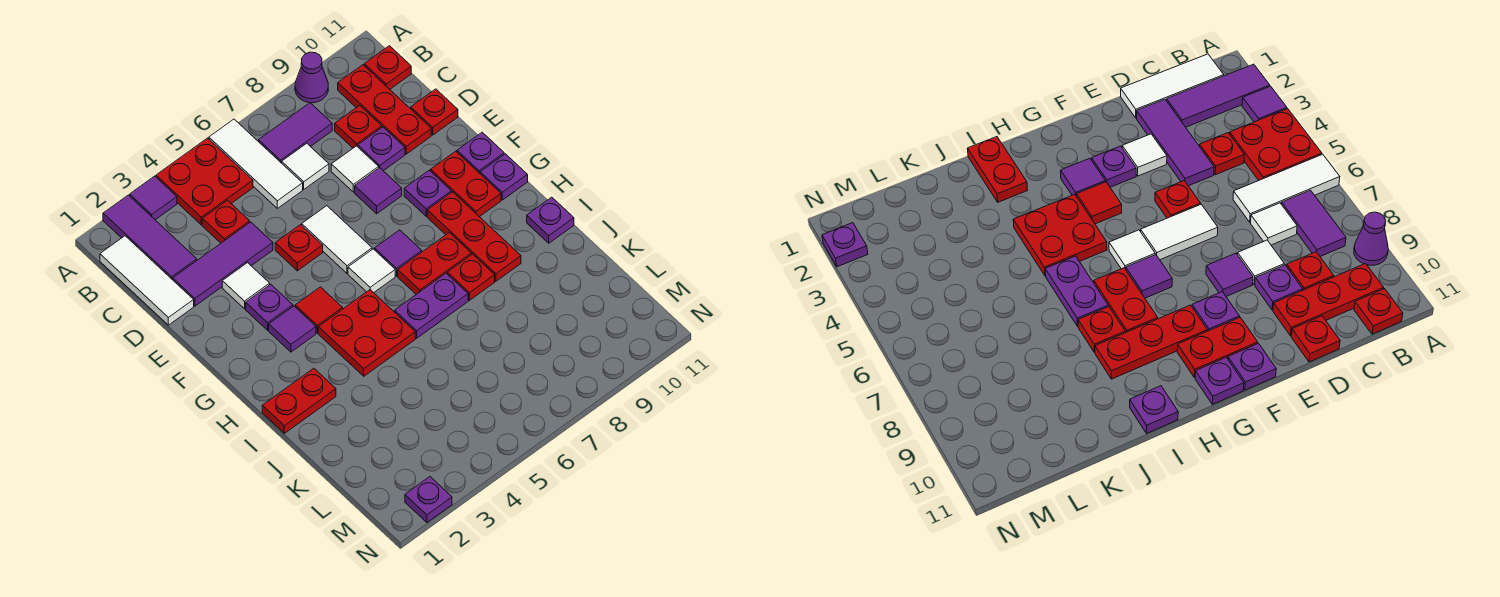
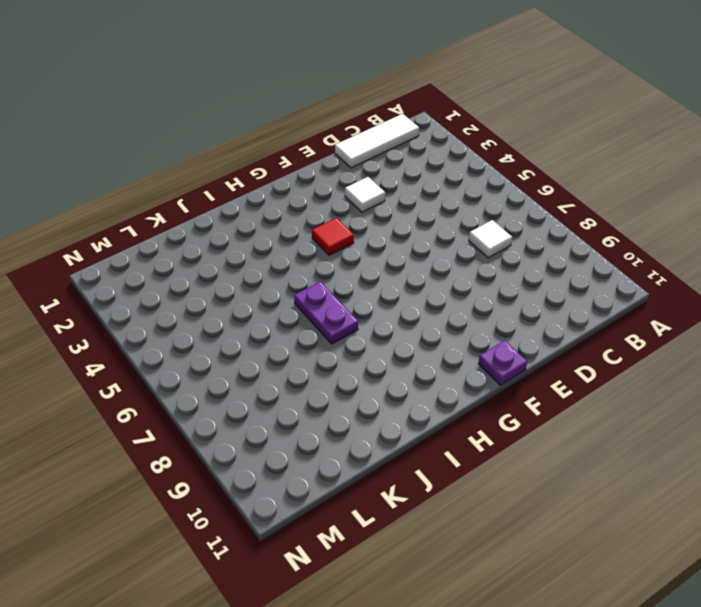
none -> purple 1x3 tile [103,195,197,280]
none -> purple 1x1 tile [130,176,177,220]
none -> red 2x2 plate [156,138,253,225]
none -> white 1x3 tile [209,119,303,208]

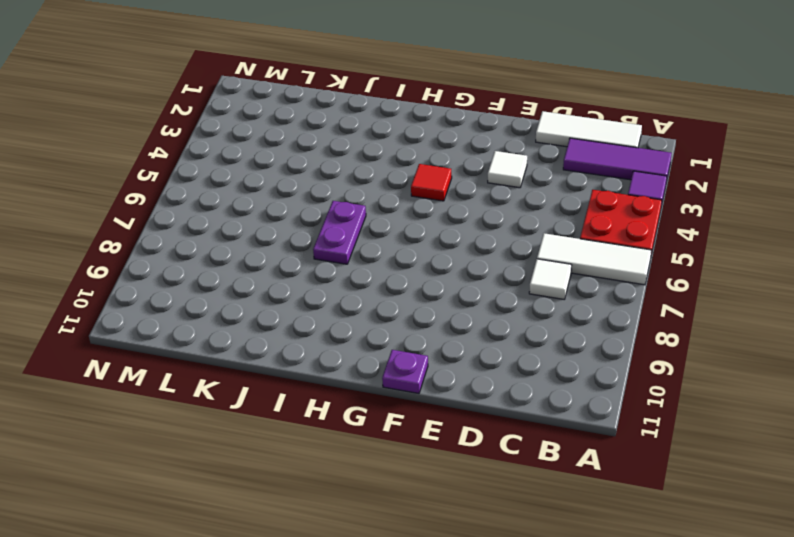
none -> purple 1x1 cone [295,52,328,103]
none -> purple 1x2 tile [259,103,332,163]
none -> red 1x3 plate [338,65,431,154]
none -> red 1x1 plate [364,46,411,89]

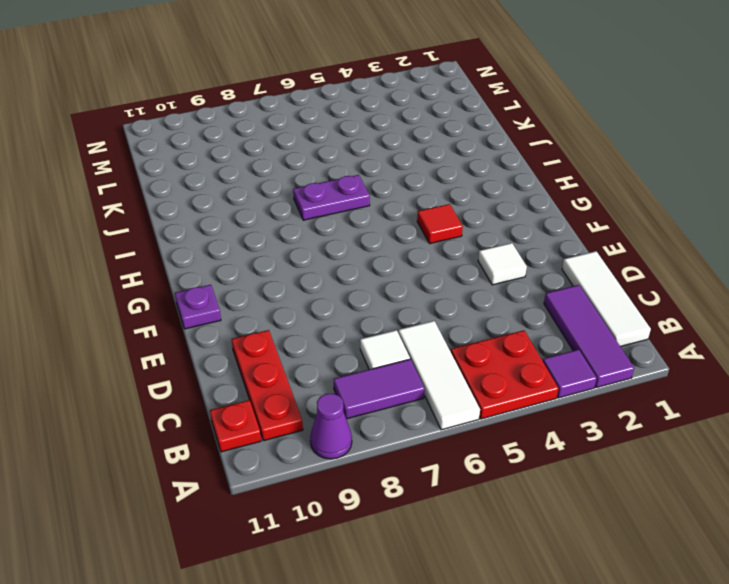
none -> red 1x1 plate [202,200,250,243]
none -> red 1x1 plate [335,105,382,148]
none -> purple 1x3 tile [173,222,273,306]
none -> white 1x1 tile [331,146,379,192]

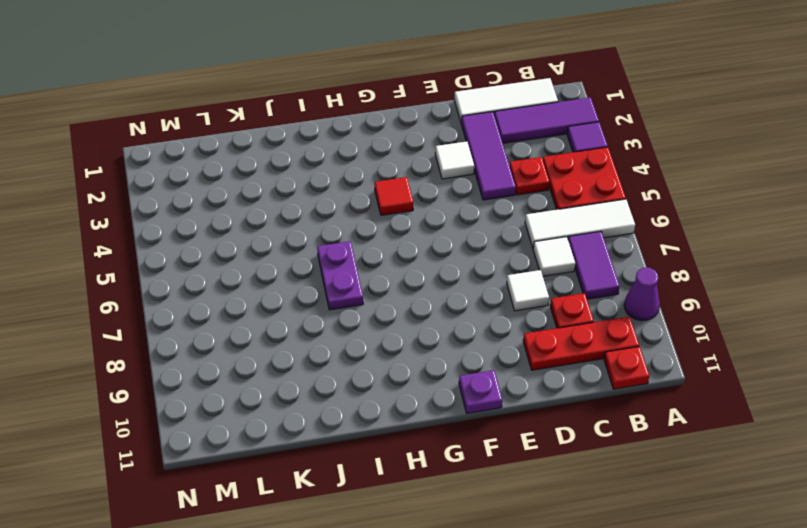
none -> purple 1x1 plate [358,127,405,171]
none -> red 1x1 plate [411,89,458,135]
none -> red 1x1 plate [275,225,323,271]
none -> white 1x2 tile [302,206,372,273]

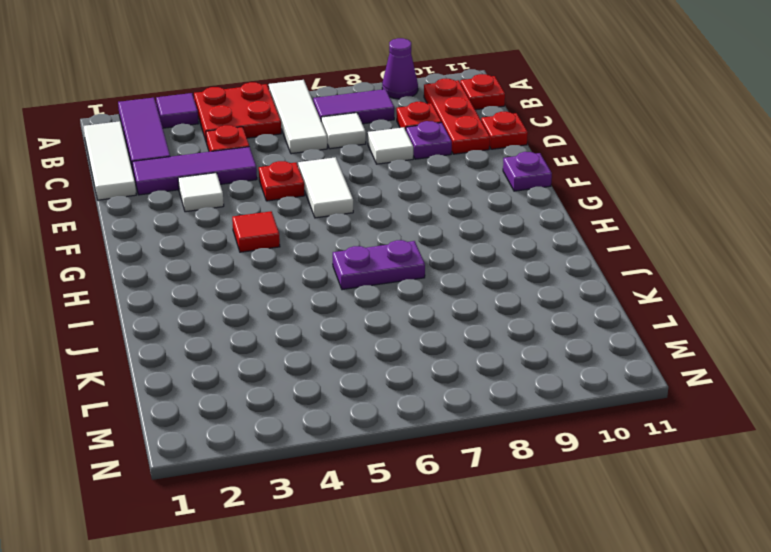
none -> purple 1x1 tile [355,168,402,214]
none -> purple 1x1 plate [246,284,293,330]
none -> purple 1x1 plate [404,170,451,216]
none -> red 1x2 plate [431,151,501,217]

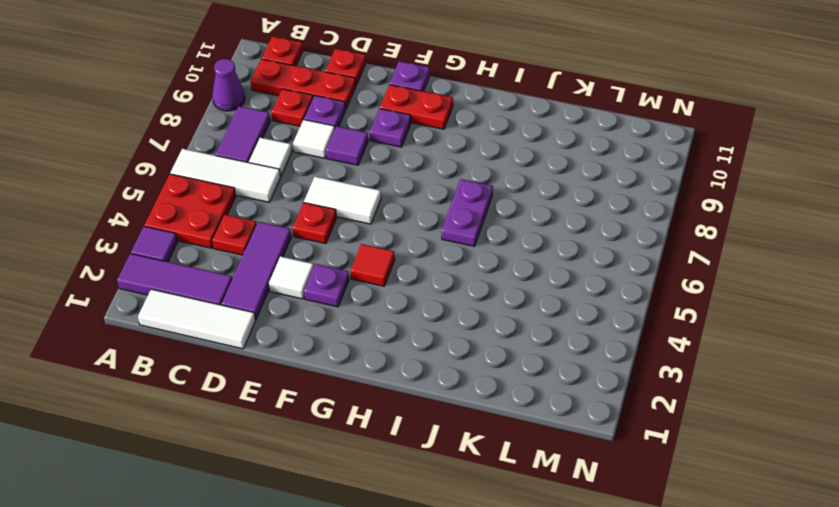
none -> purple 1x1 tile [269,306,316,352]
none -> white 1x1 tile [348,249,395,293]
none -> purple 1x1 tile [375,230,422,276]
none -> red 1x3 plate [427,192,521,281]

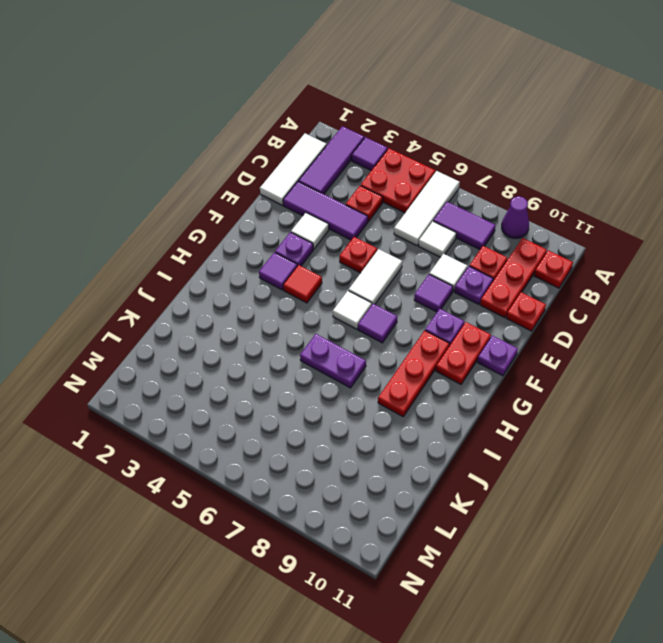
none -> purple 1x1 plate [480,154,528,200]
none -> red 2x2 plate [318,290,415,376]
none -> red 1x2 plate [398,233,471,294]
none -> red 1x2 plate [262,368,336,433]

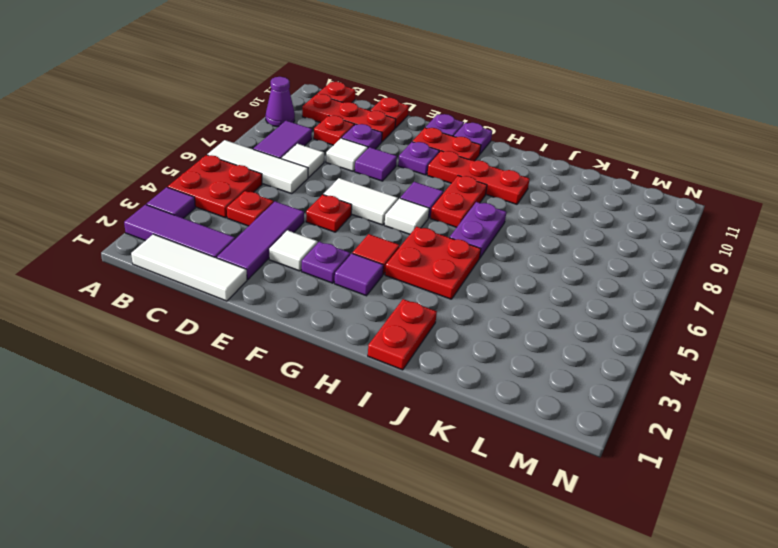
none -> red 1x1 plate [447,254,495,300]
none -> purple 1x1 plate [527,197,574,243]
none -> purple 1x1 plate [405,477,452,522]

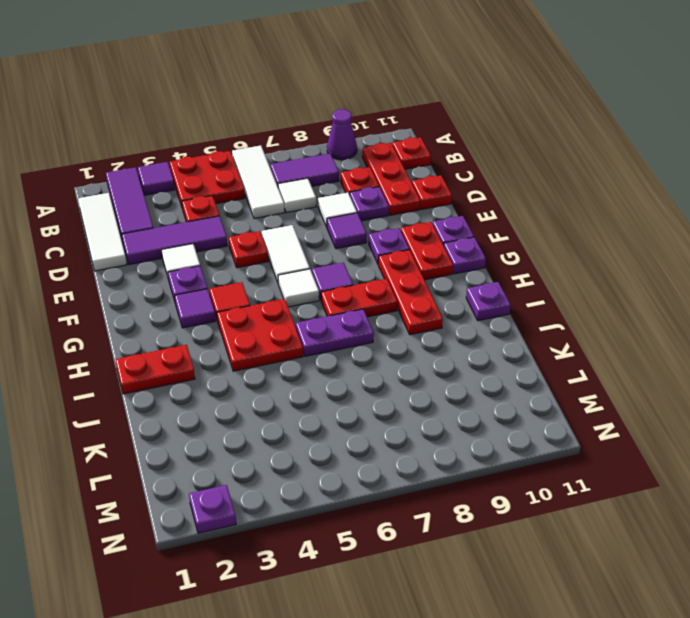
none -> red 1x1 plate [447,254,495,300]

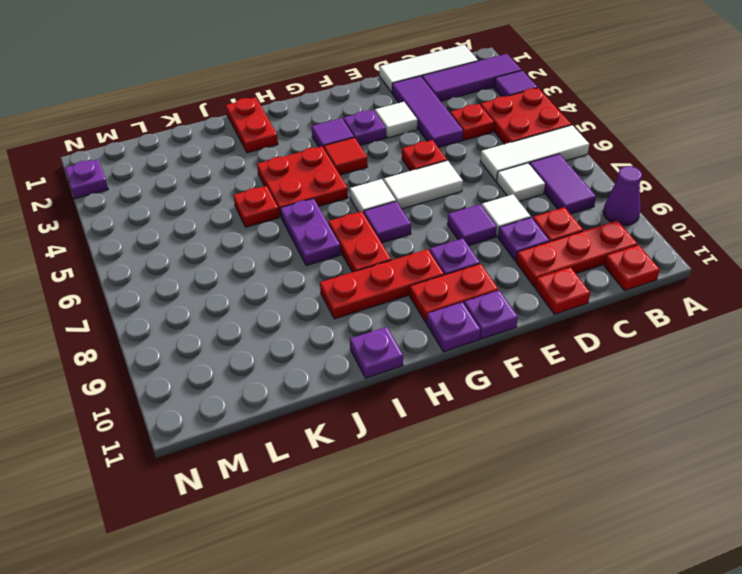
red 1x1 plate [233,186,279,227] -> red 1x1 plate moved to [447,254,495,300]

